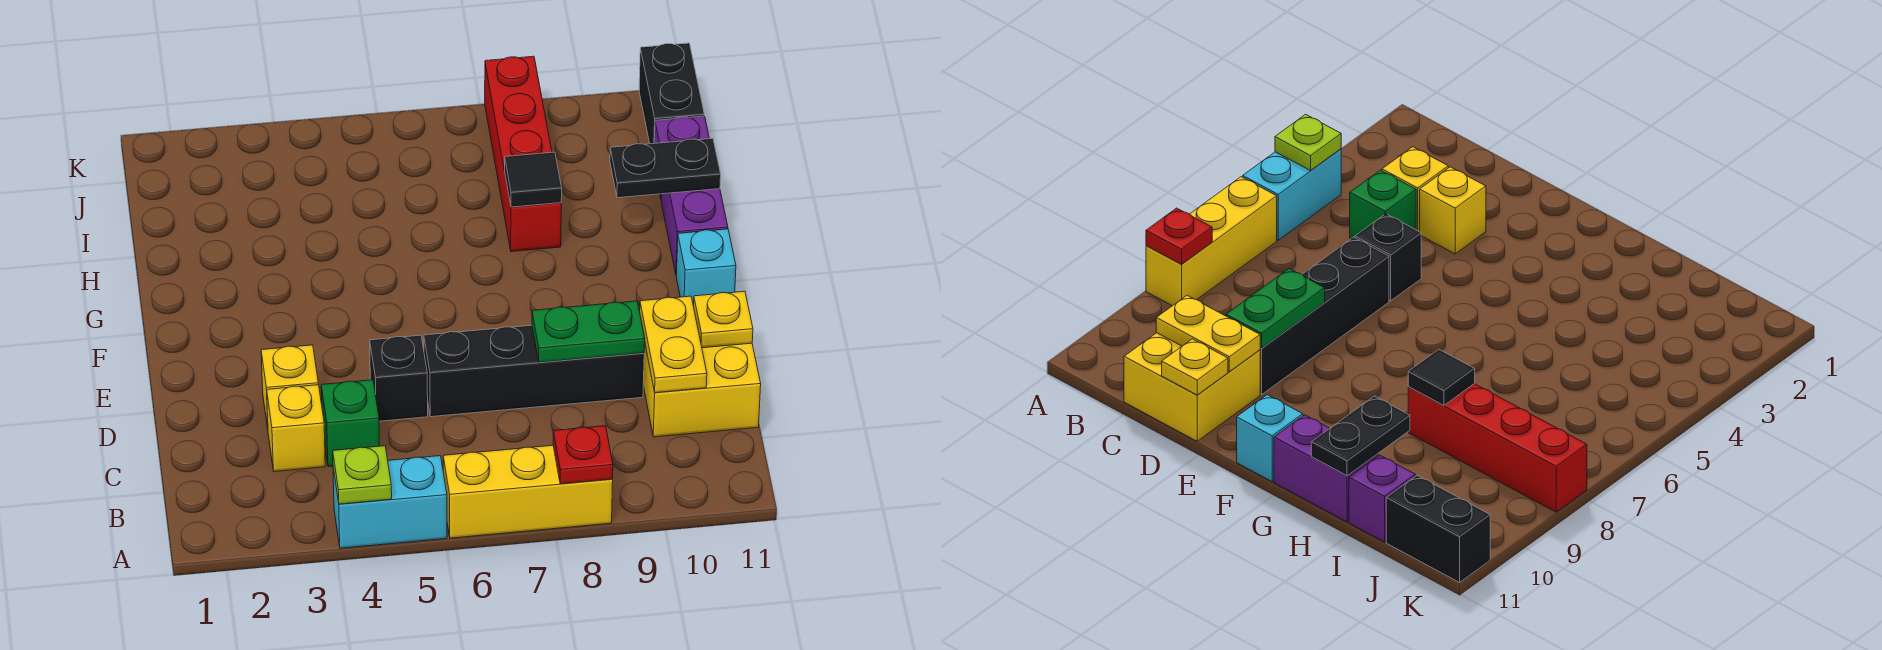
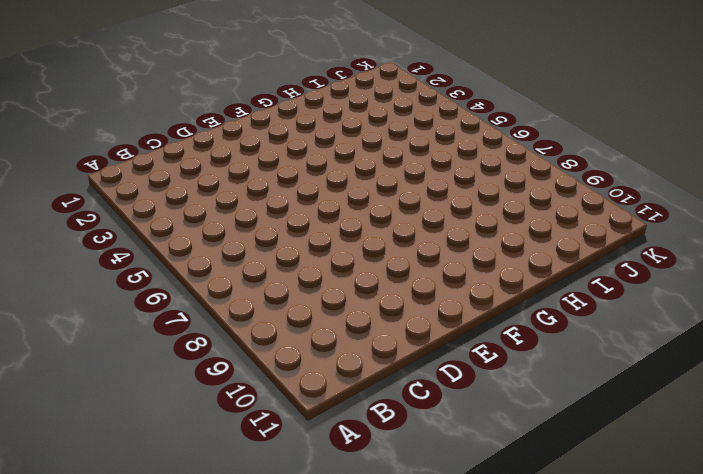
none -> cyan 1x2 brick [333,456,447,548]
none -> yellow 1x3 brick [443,445,613,538]
none -> yellow 1x1 brick [267,385,325,472]

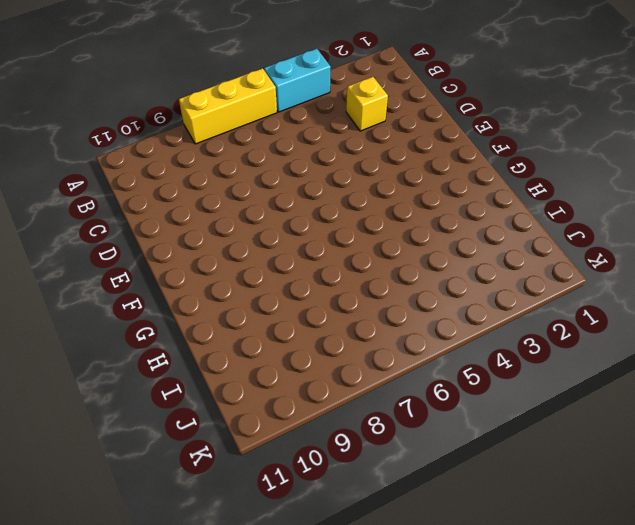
none -> green 1x1 brick [321,380,379,467]
none -> yellow 2x2 brick [643,343,761,437]
none -> yellow 1x1 brick [261,345,318,428]

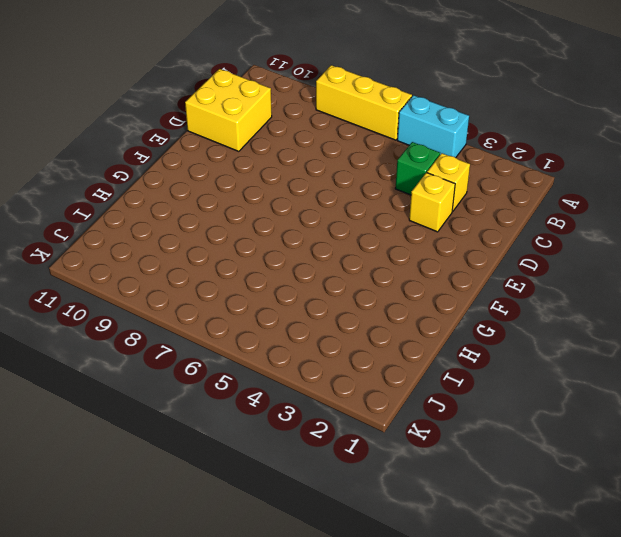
none -> black 1x1 brick [370,335,428,421]
none -> black 1x4 brick [424,325,644,417]
none -> cyan 1x1 brick [676,229,736,306]

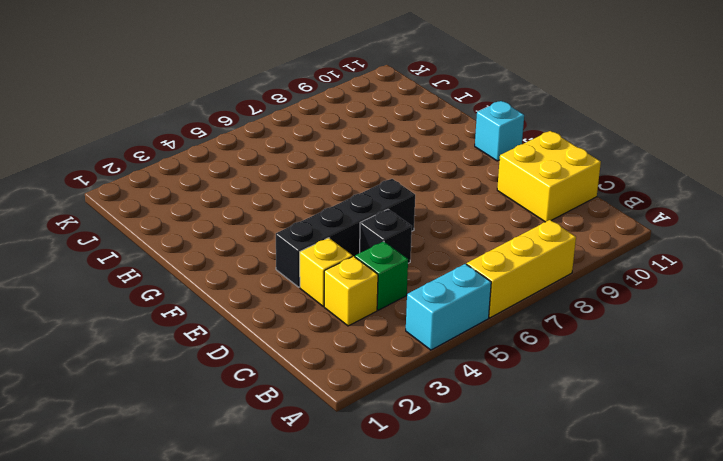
black 1x4 brick [276,179,415,287] -> black 1x4 brick moved to [424,325,644,417]
none -> purple 1x2 brick [661,189,728,273]
none -> red 1x4 brick [485,56,561,252]
none -> purple 1x1 brick [654,116,709,198]

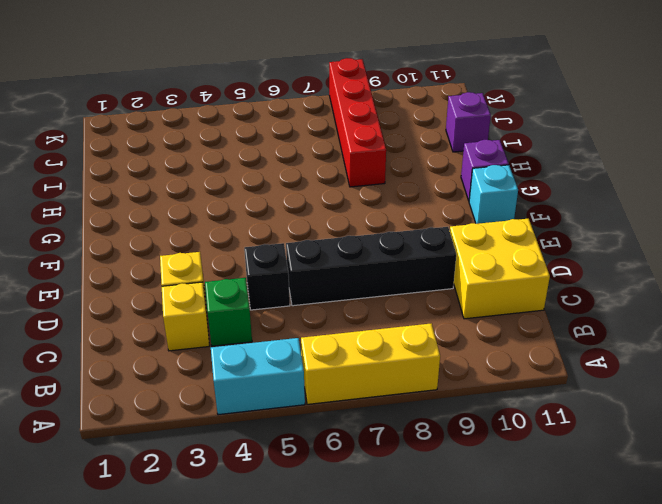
purple 1x1 brick [461,140,509,200] -> purple 1x2 brick [661,189,728,273]
none -> black 1x2 brick [639,43,704,144]
none -> lime 1x1 plate [333,446,392,504]
none -> red 1x1 plate [553,426,613,484]

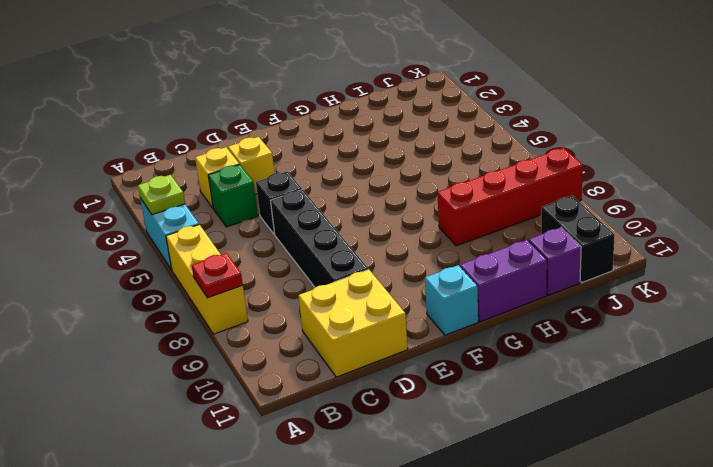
black 1x2 brick [541,196,615,282] -> black 1x2 brick turned to [639,43,704,144]
none -> yellow 1x2 plate [640,296,707,393]
none -> green 1x2 plate [532,301,645,362]
none -> yellow 1x1 plate [694,291,753,348]

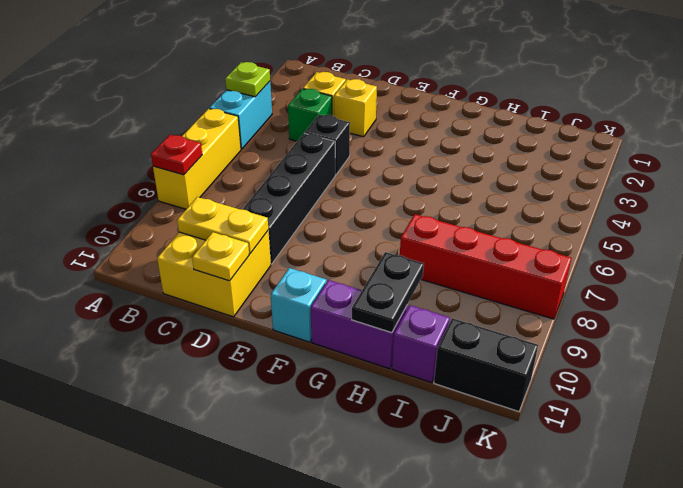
none -> green 1x2 plate [532,301,645,362]
none -> black 1x1 tile [505,152,562,207]

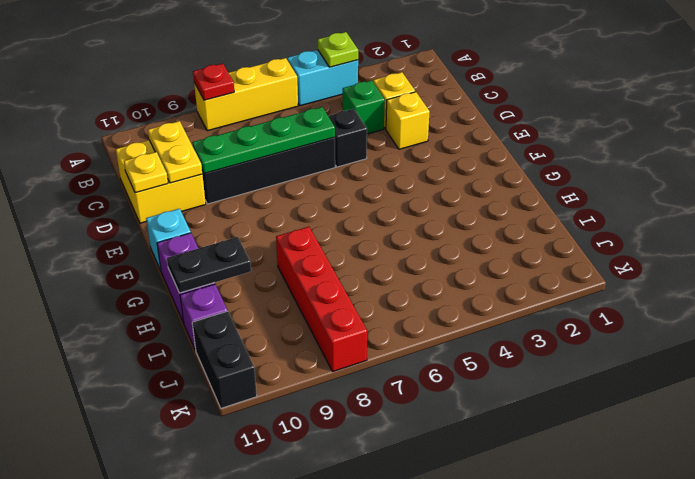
green 1x4 plate [192,107,335,174] -> green 1x2 plate [532,301,645,362]
none -> black 1x1 tile [505,152,562,207]

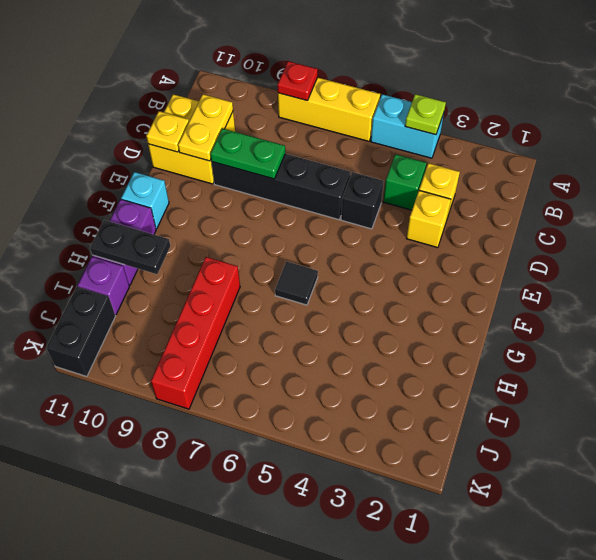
black 1x1 tile [275,262,318,305] -> black 1x1 tile moved to [505,152,562,207]

